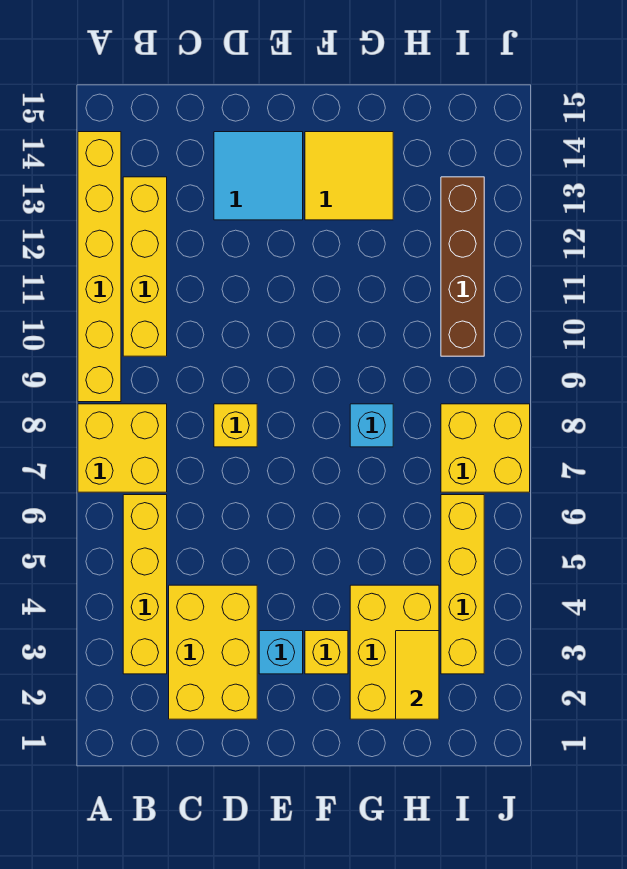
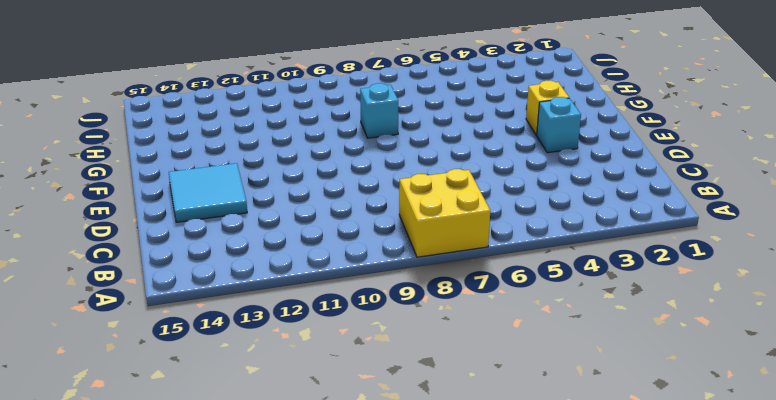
none -> yellow 1x6 brick [78,132,121,402]
none -> yellow 1x4 brick [123,495,167,674]
none -> yellow 1x4 brick [123,177,167,356]

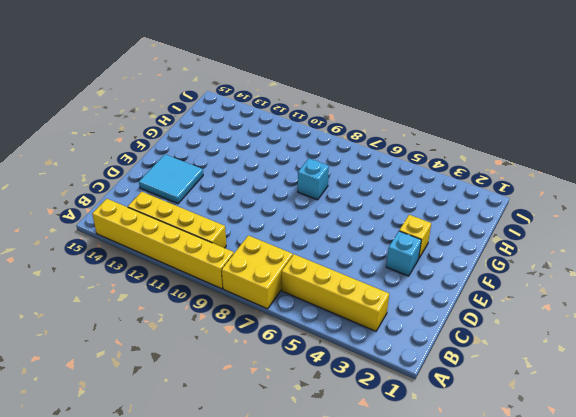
none -> yellow 2x3 brick [169,585,257,719]
none -> yellow 1x1 brick [214,404,257,447]
none -> yellow 2x2 tile [305,132,393,220]

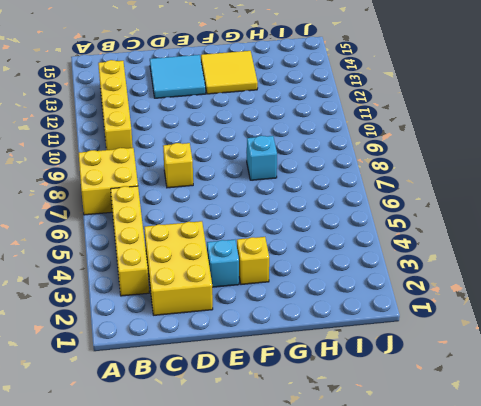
none -> yellow 1x6 brick [78,132,121,402]
none -> yellow 2x3 brick [350,585,439,719]
none -> yellow 1x4 brick [441,495,484,674]

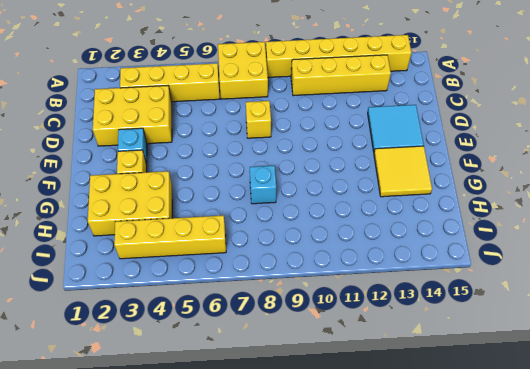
none -> yellow 2x2 brick [441,404,530,492]
none -> brown 1x4 brick [441,177,484,356]
none -> yellow 1x2 tile [396,631,439,719]

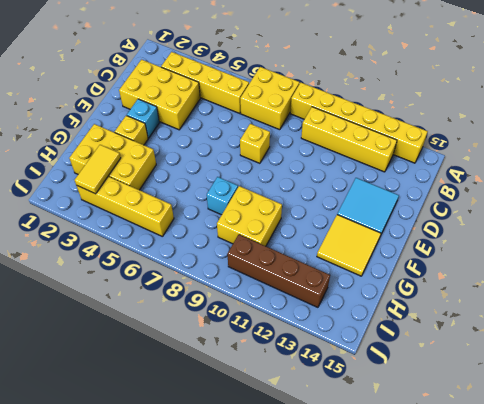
yellow 2x2 brick [217,186,282,246] -> yellow 2x2 brick moved to [441,404,530,492]
yellow 1x2 tile [75,145,121,194] -> yellow 1x2 tile turned to [396,631,439,719]

